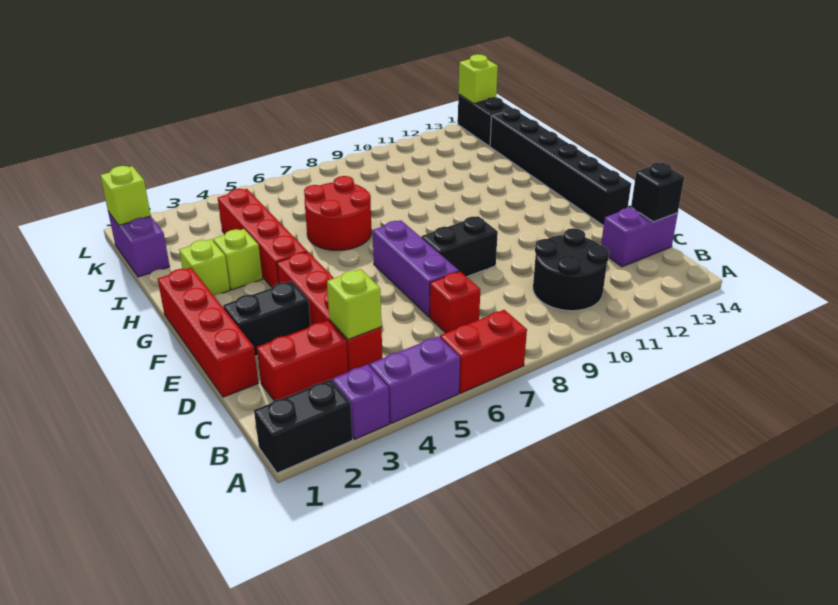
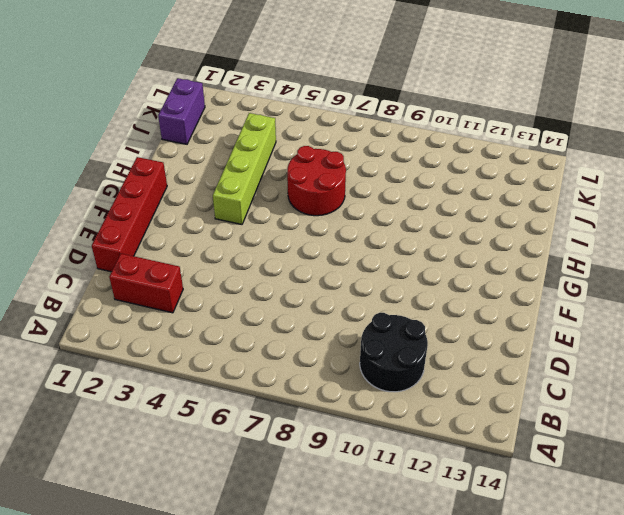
lime 1x4 brick [213,113,276,224] -> red 1x4 brick [218,189,307,287]
none -> black 1x2 brick [254,379,353,473]
none -> purple 1x1 brick [332,364,389,439]
none -> purple 1x2 brick [370,336,460,423]

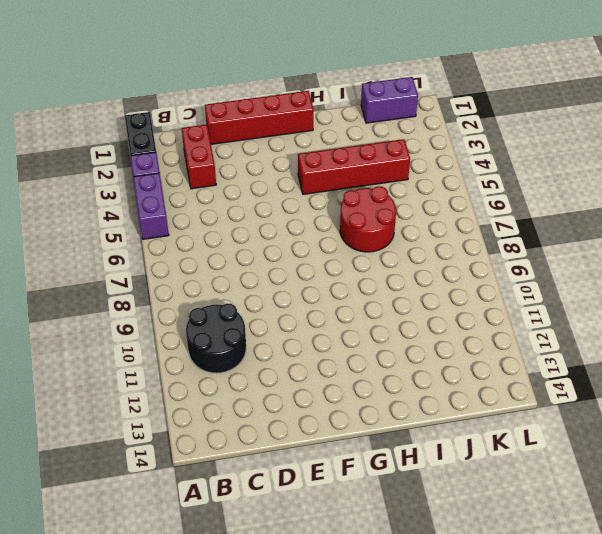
none -> red 1x2 brick [440,310,527,393]
none -> red 1x4 brick [277,252,382,372]
none -> red 1x1 brick [430,271,480,333]

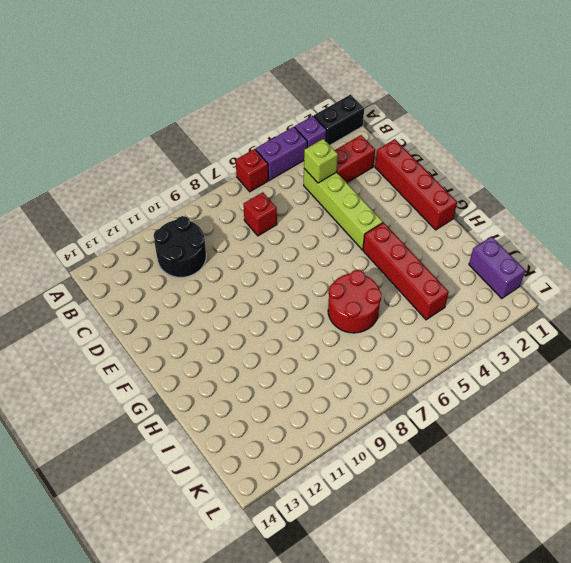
red 1x1 brick [236,149,268,192] -> red 1x2 brick [440,310,527,393]
lime 1x4 brick [304,169,383,250] -> red 1x4 brick [277,252,382,372]
none -> purple 1x2 brick [601,207,678,267]
none -> purple 1x3 brick [373,221,459,317]
none -> black 1x2 brick [223,281,311,356]

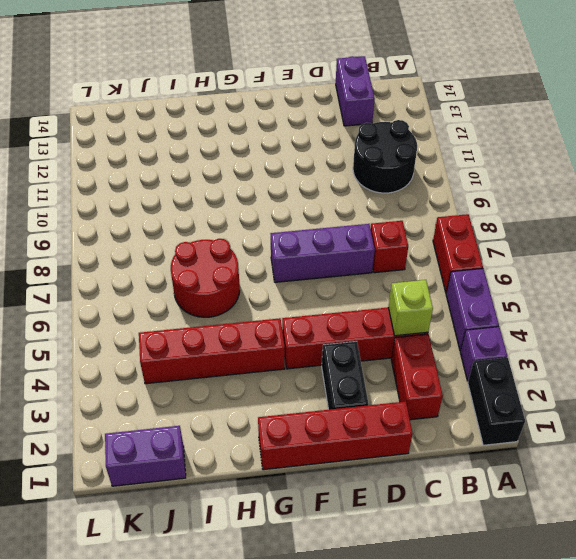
none -> black 1x2 brick [421,216,498,277]
none -> black 1x6 brick [490,108,631,225]
none -> lime 1x1 brick [179,239,230,296]

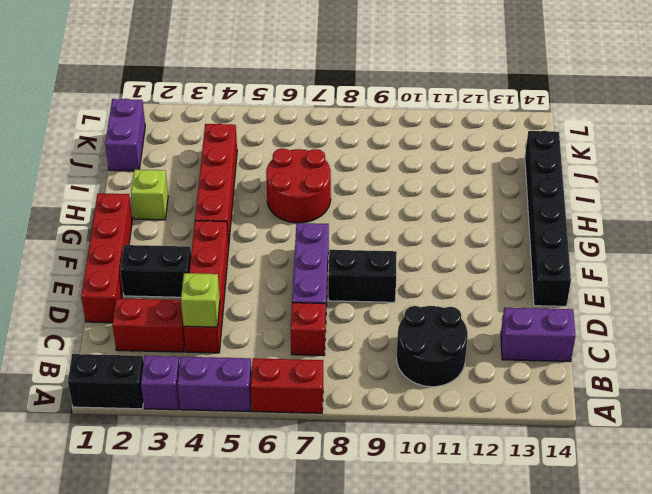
none -> lime 1x1 brick [213,229,262,290]
none -> black 1x2 brick [458,94,512,146]
none -> black 1x1 brick [631,162,684,222]

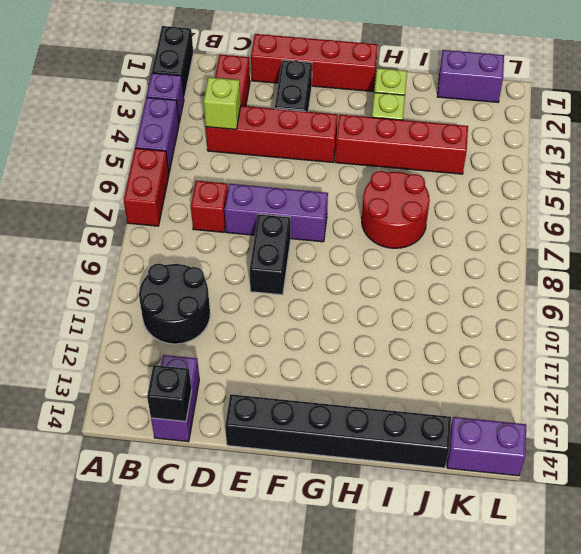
purple 1x2 brick [447,417,526,476] -> black 1x2 brick [458,94,512,146]
none -> lime 1x1 brick [100,166,151,225]
none -> lime 1x1 brick [458,54,498,104]

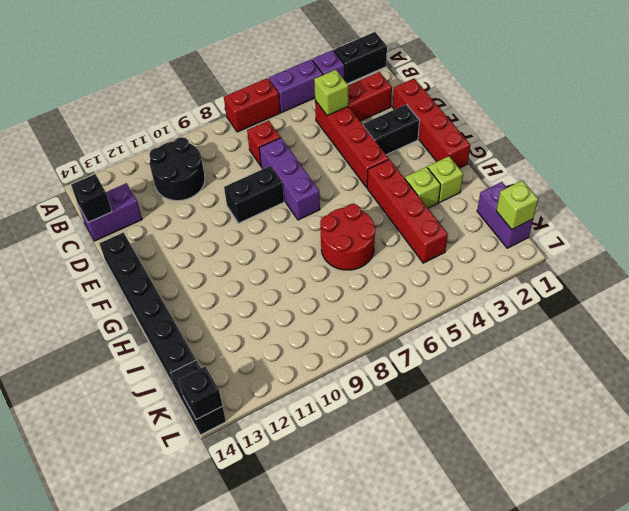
black 1x1 brick [179,367,222,420] -> lime 1x1 brick [458,54,498,104]

